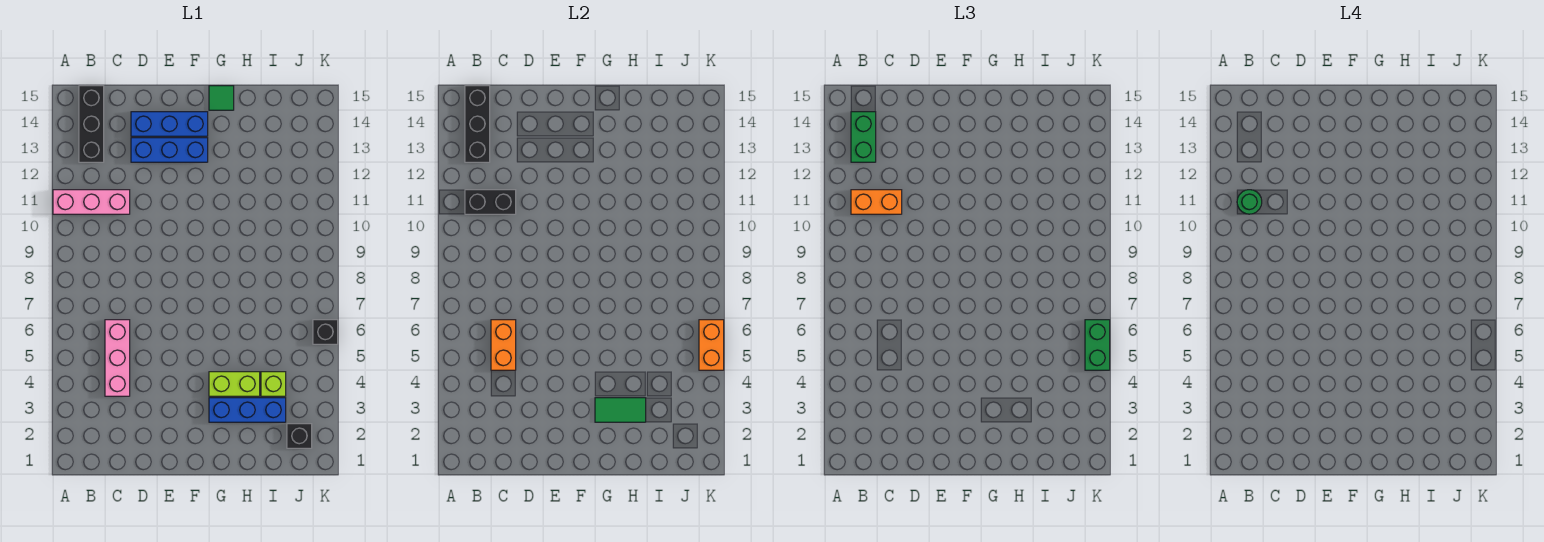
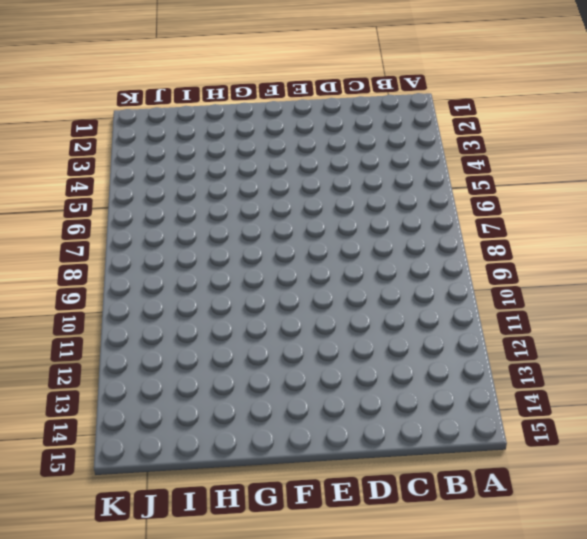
none -> pink 1x3 brick [53,190,130,214]
none -> black 1x3 brick [79,86,104,162]
none -> pink 1x3 brick [105,320,130,396]

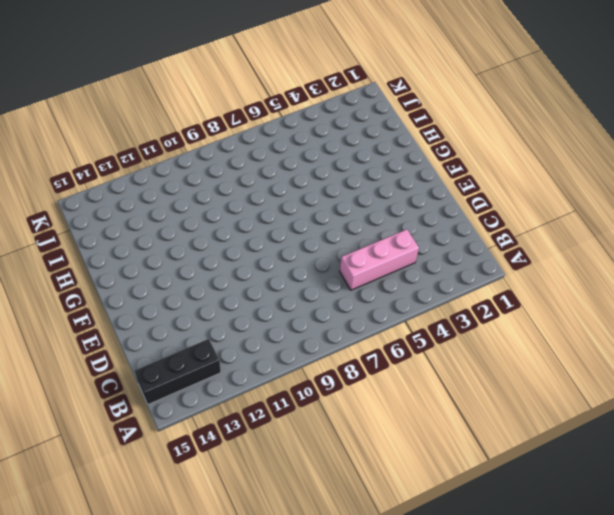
none -> pink 1x3 brick [53,190,130,214]
none -> blue 1x3 brick [131,138,208,162]
none -> blue 1x3 brick [131,112,208,136]

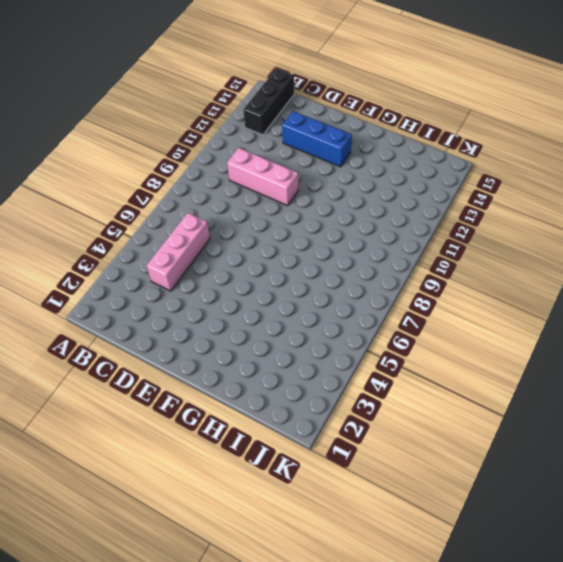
pink 1x3 brick [227,148,298,206] -> pink 1x3 brick moved to [53,190,130,214]
none -> blue 1x3 brick [131,112,208,136]
none -> blue 1x3 brick [209,398,286,422]
none -> lime 1x2 brick [209,372,260,396]

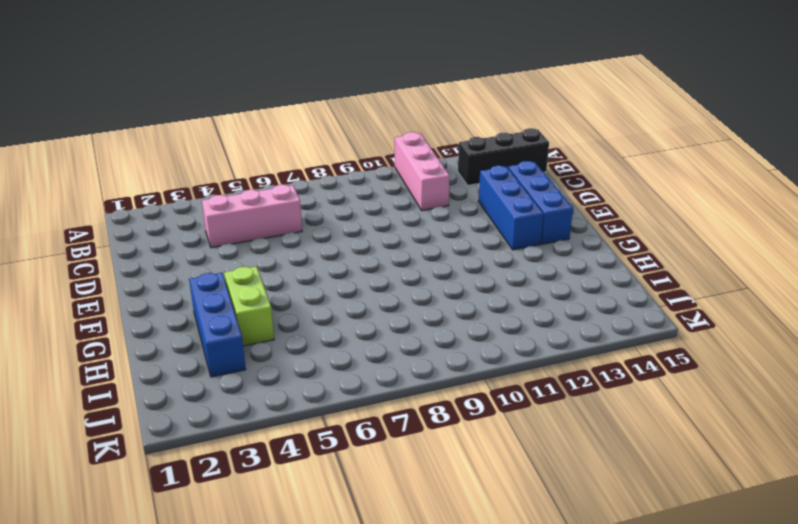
none -> green 1x1 tile [209,86,234,110]
none -> lime 1x1 brick [261,372,286,396]
none -> black 1x1 brick [287,424,312,448]

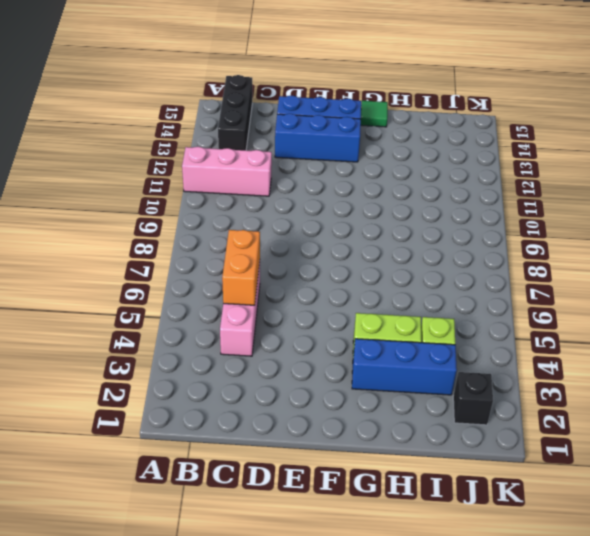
none -> black 1x1 brick [313,320,338,344]
none -> black 1x2 brick [465,190,516,214]
none -> black 1x3 brick [465,86,490,162]

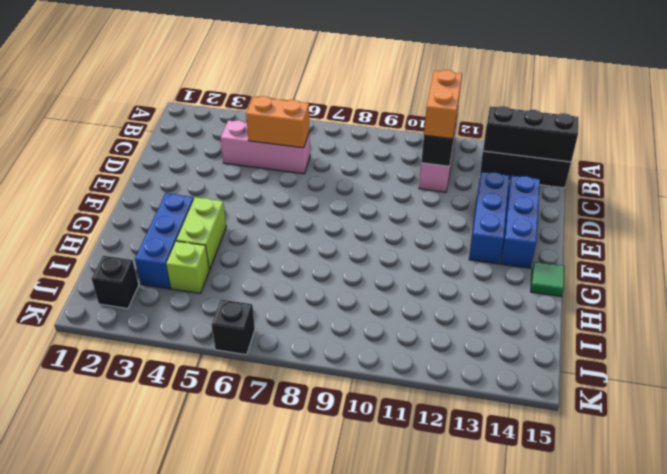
none -> green 1x2 tile [595,398,646,422]
none -> orange 1x2 brick [699,320,724,370]
none -> green 1x2 brick [851,112,876,162]

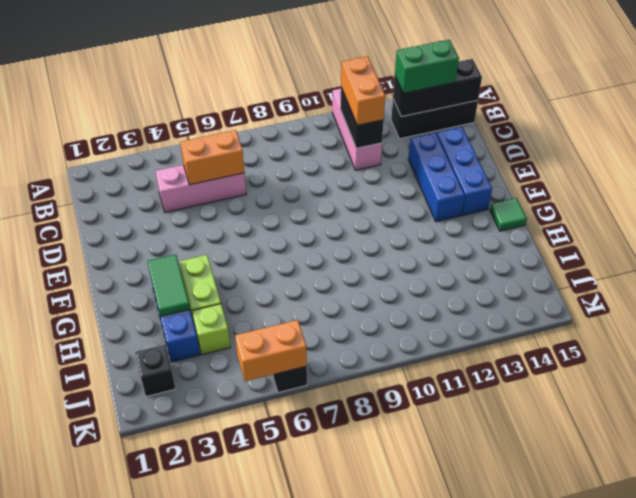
none -> green 1x2 brick [1085,320,1110,370]
none -> green 1x1 round brick [1237,190,1262,214]

